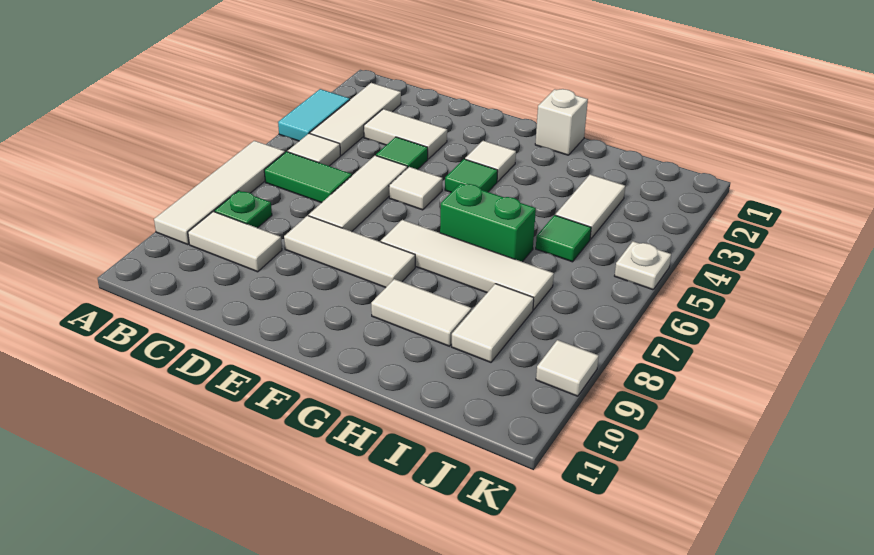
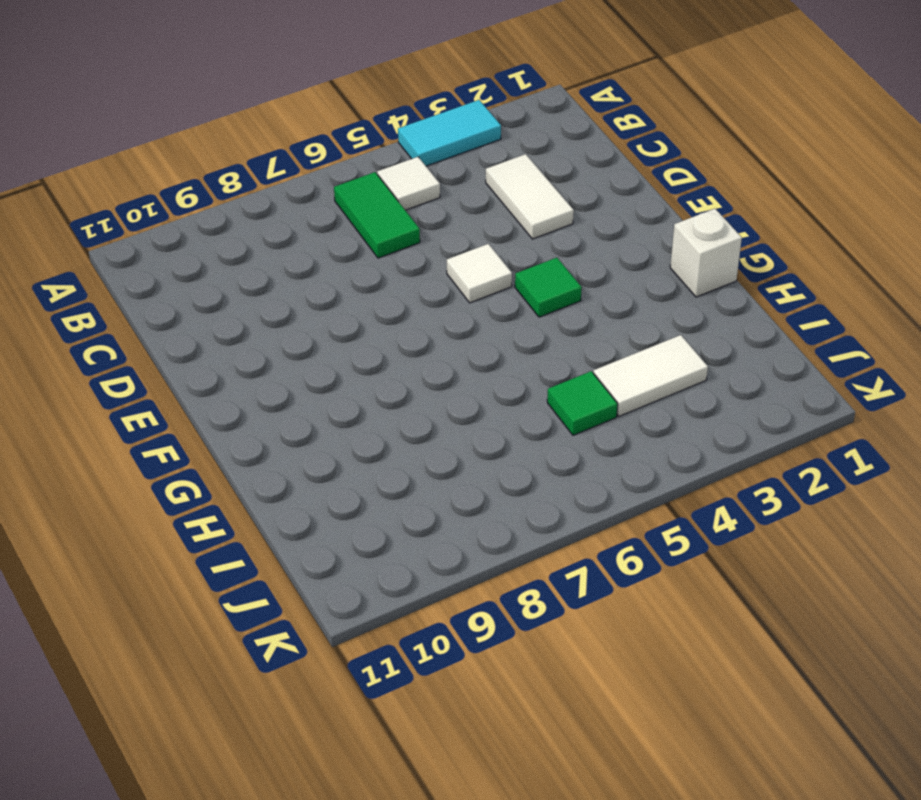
none -> white 1x4 tile [154,141,285,245]
none -> white 1x3 tile [310,83,401,155]
none -> green 1x1 plate [214,191,272,228]

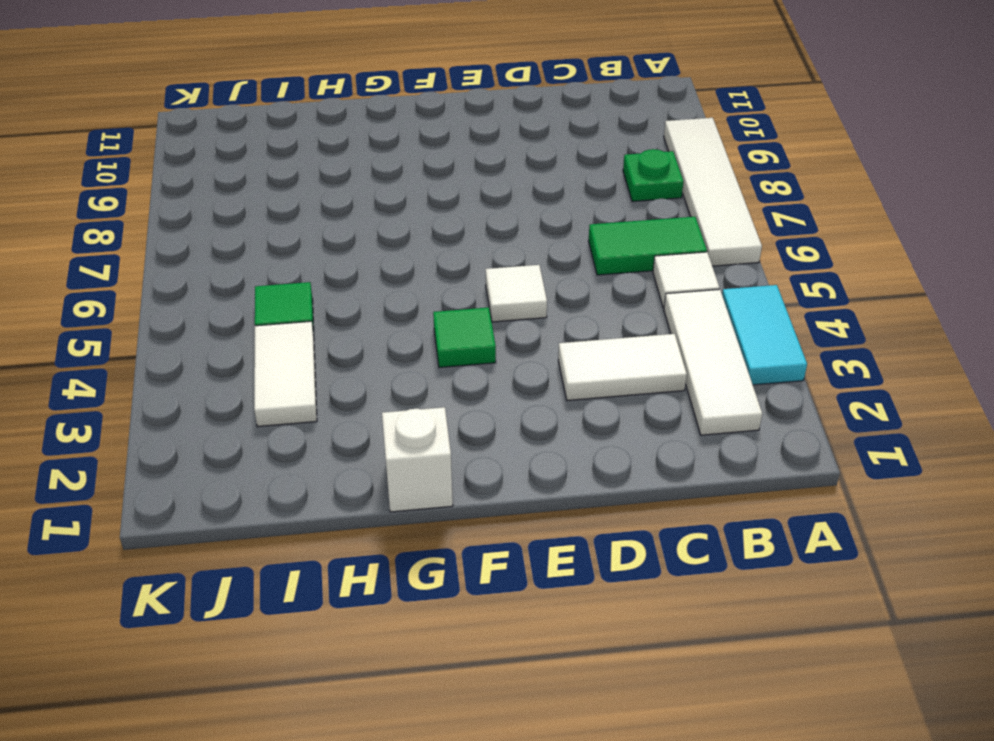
none -> white 1x2 tile [188,211,282,272]
none -> green 1x1 tile [376,137,428,169]
none -> white 1x3 tile [309,155,408,231]

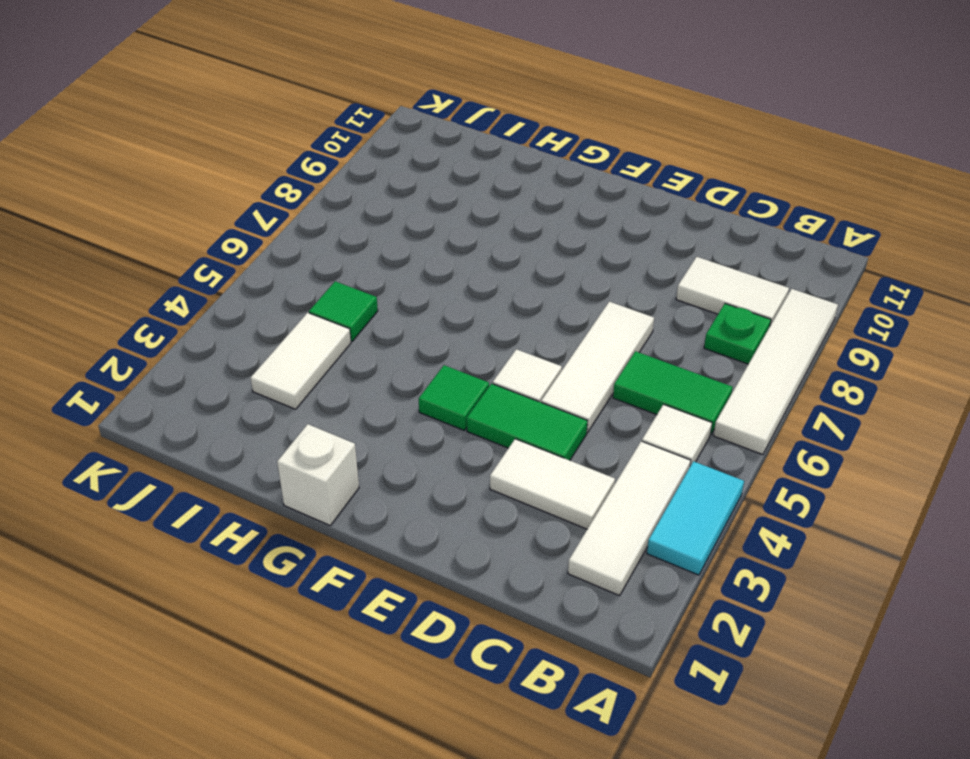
green 1x2 tile [467,384,587,460] -> green 1x1 tile [376,137,428,169]
none -> white 1x3 tile [284,216,415,288]
none -> white 1x1 tile [465,141,516,182]
none -> white 1x4 tile [381,220,554,310]

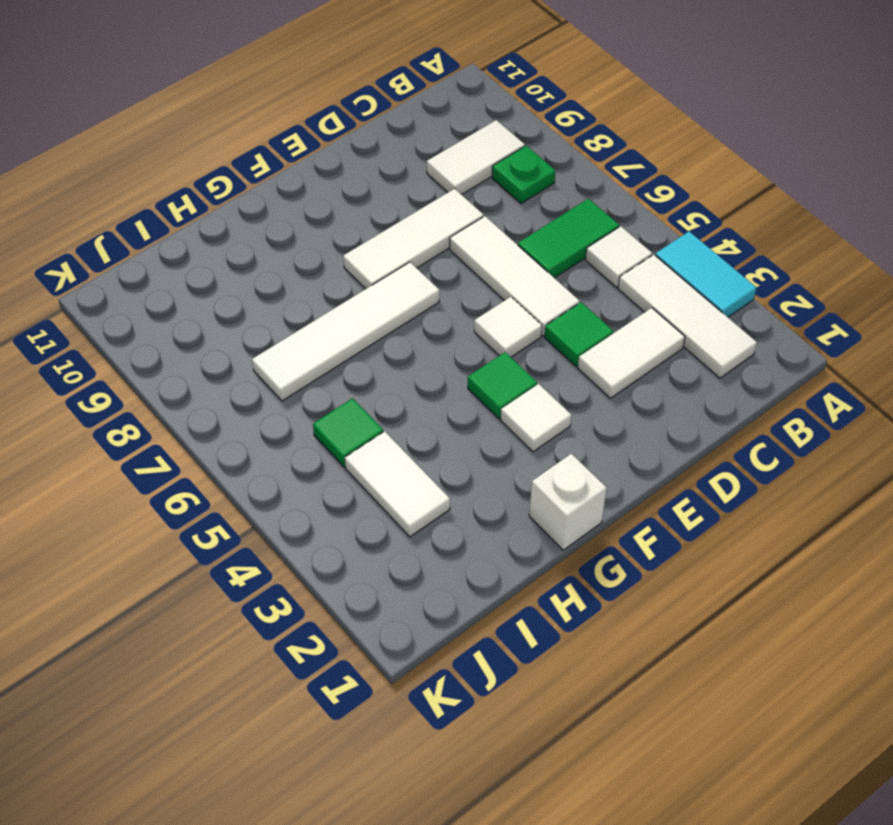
none -> white 1x4 tile [154,141,285,245]
none -> green 1x2 brick [440,183,536,262]
none -> white 1x2 tile [371,279,472,346]

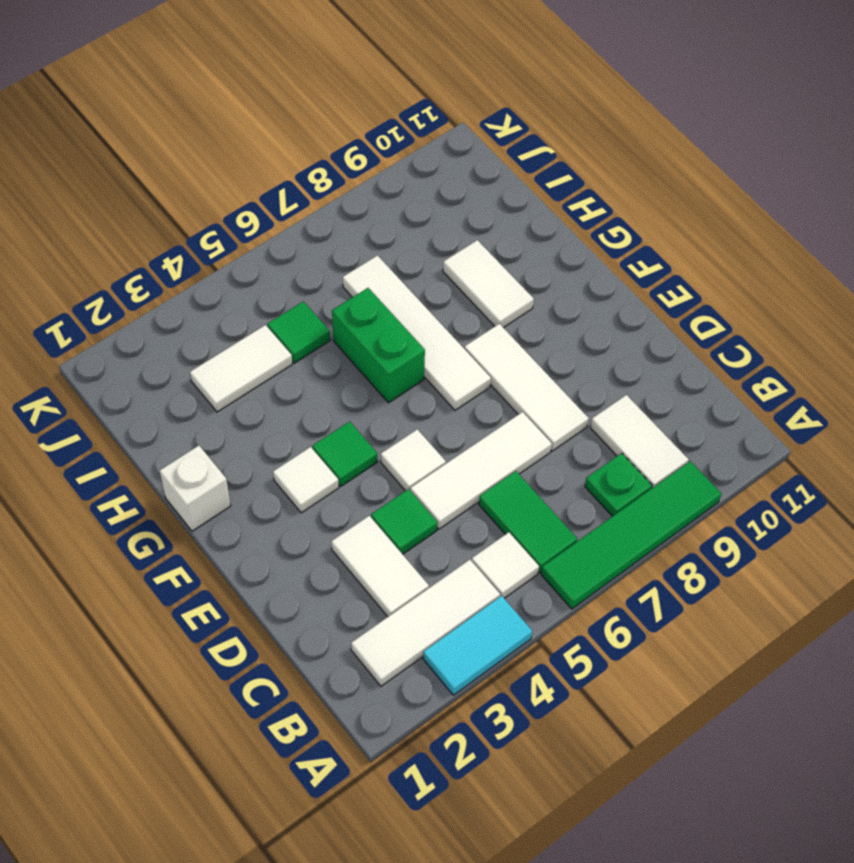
green 1x4 tile [541,461,721,609] -> white 1x4 tile [154,141,285,245]
none -> white 1x2 tile [452,284,534,362]
none -> white 1x1 plate [615,241,671,290]
none -> white 1x1 tile [536,340,599,396]

